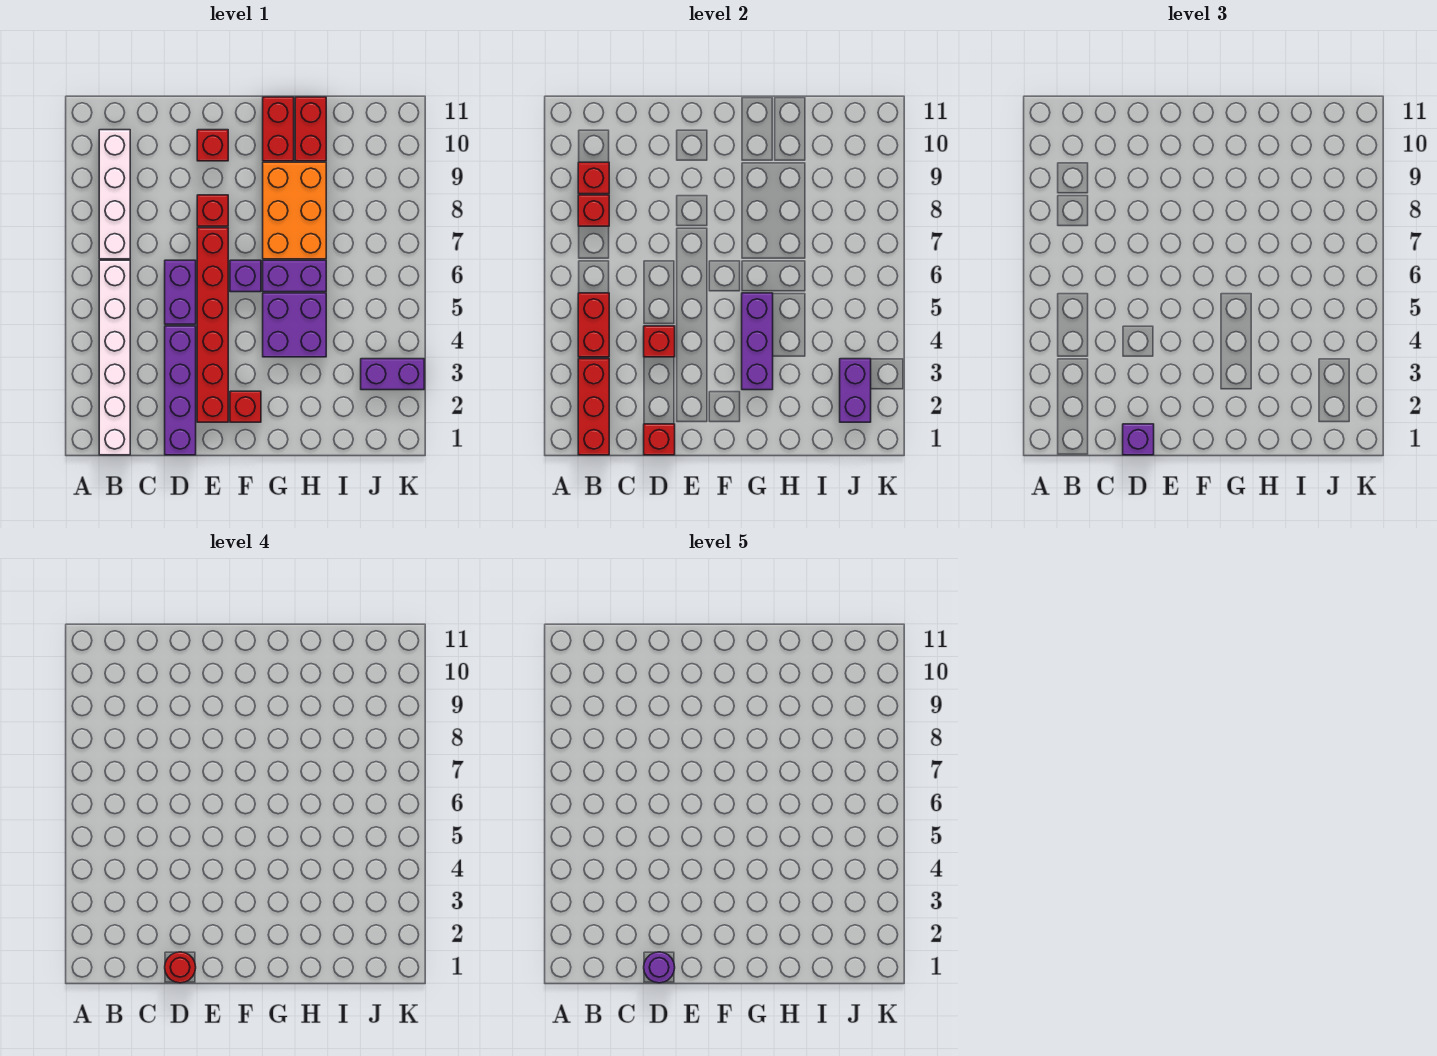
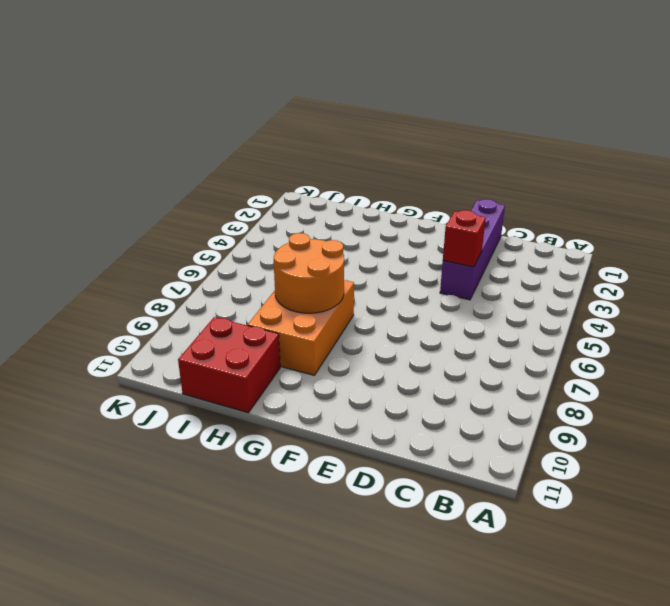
orange 2x2 round brick [274,233,344,313] -> none
red 2x2 brick [178,317,280,413] -> red 1x2 brick [295,97,326,161]
none -> white 1x6 brick [99,260,130,455]
none -> white 1x4 brick [99,130,130,259]
none -> purple 1x2 brick [165,260,196,324]

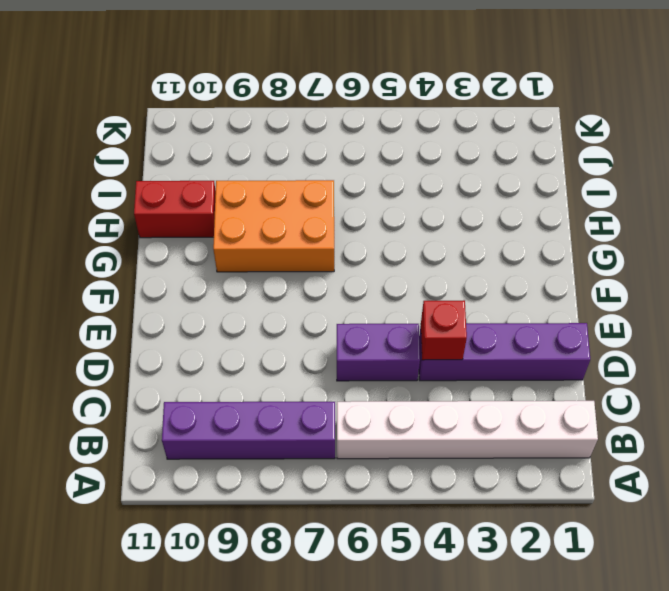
purple 1x4 brick [162,402,335,459] -> white 1x4 brick [99,130,130,259]
none -> red 1x6 brick [197,228,228,422]
none -> red 1x1 brick [197,195,228,226]
none -> red 1x1 brick [197,130,228,161]

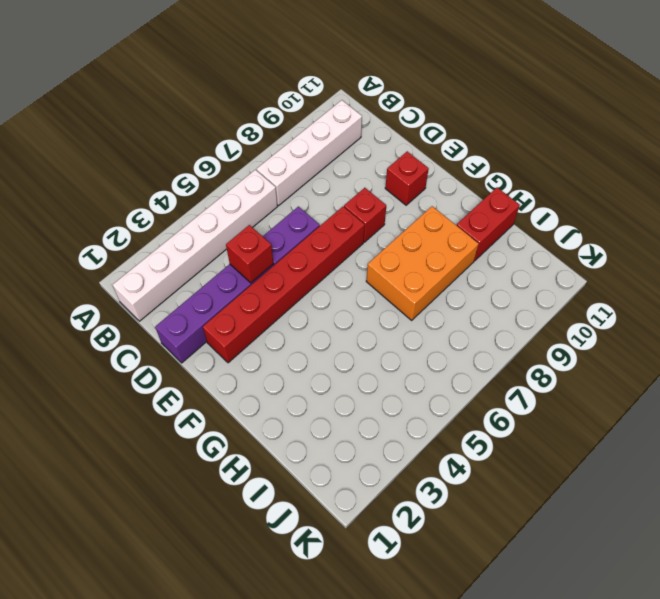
none -> red 1x1 brick [230,391,261,422]
none -> purple 1x1 brick [230,260,261,292]
none -> purple 2x2 brick [263,293,326,357]

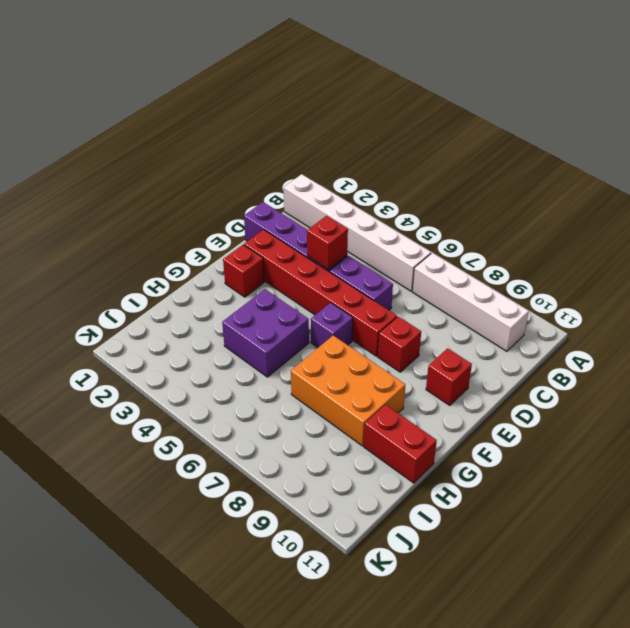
none -> purple 1x2 brick [263,260,326,292]
none -> red 1x2 brick [263,97,294,161]
none -> purple 1x2 brick [361,359,424,390]

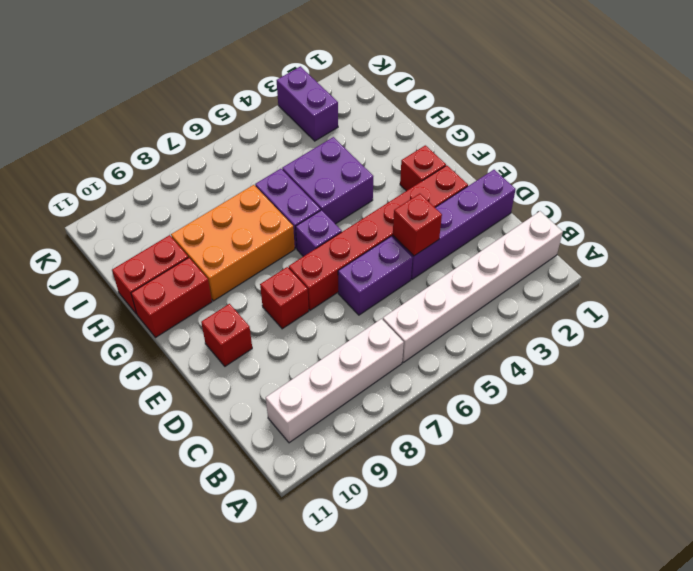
none -> red 1x3 brick [578,359,609,455]
none -> red 1x2 brick [578,293,609,357]
none -> red 1x1 brick [578,195,609,226]

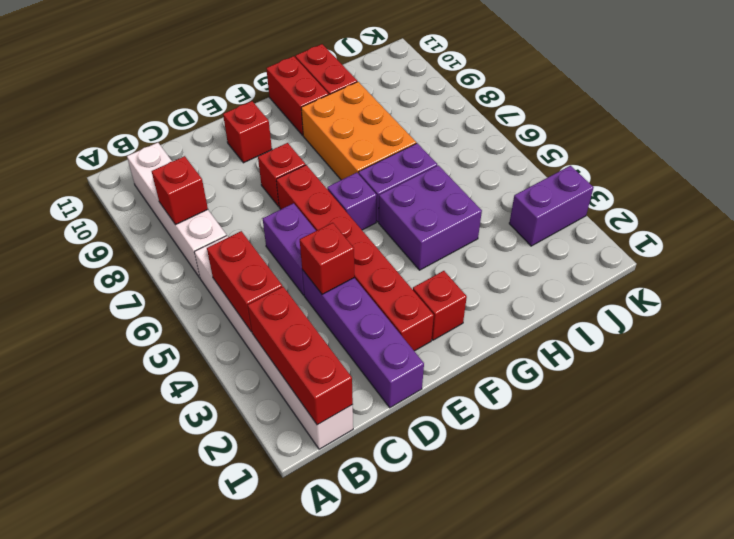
none -> red 1x1 brick [578,162,609,194]
none -> red 1x1 brick [644,424,675,455]
none -> purple 1x3 brick [742,293,773,390]

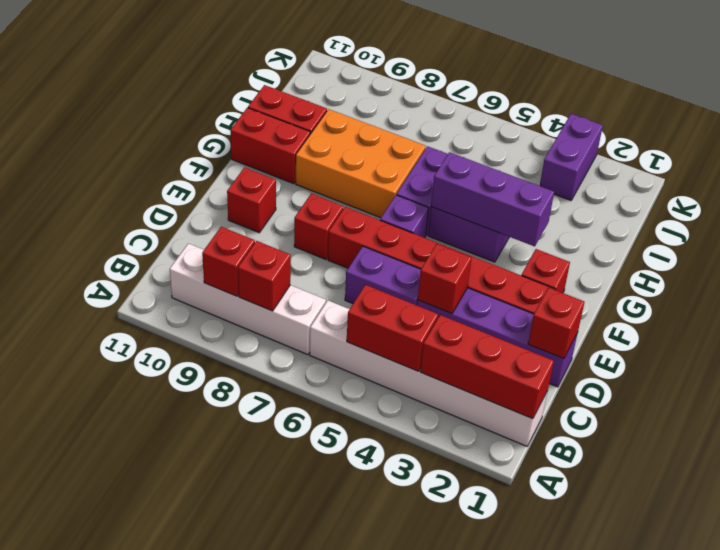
none -> purple 1x2 brick [840,359,871,422]
none -> purple 1x1 brick [1123,424,1154,455]
none -> red 1x1 round brick [165,952,196,983]

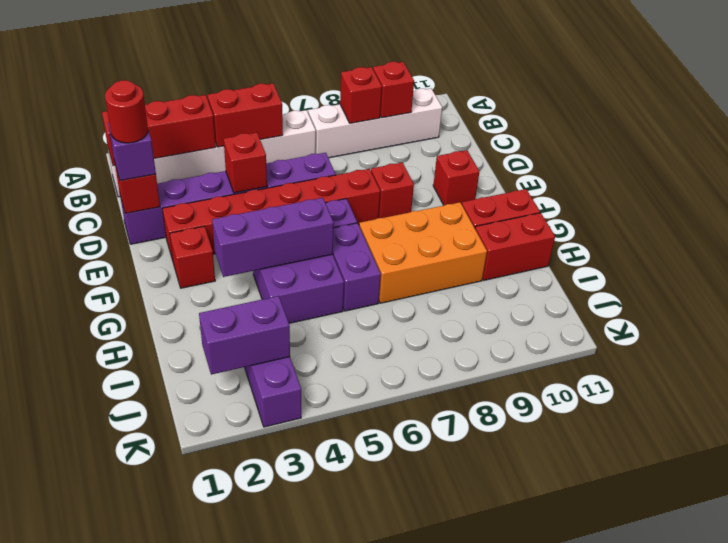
none -> purple 1x1 round brick [644,952,675,983]

